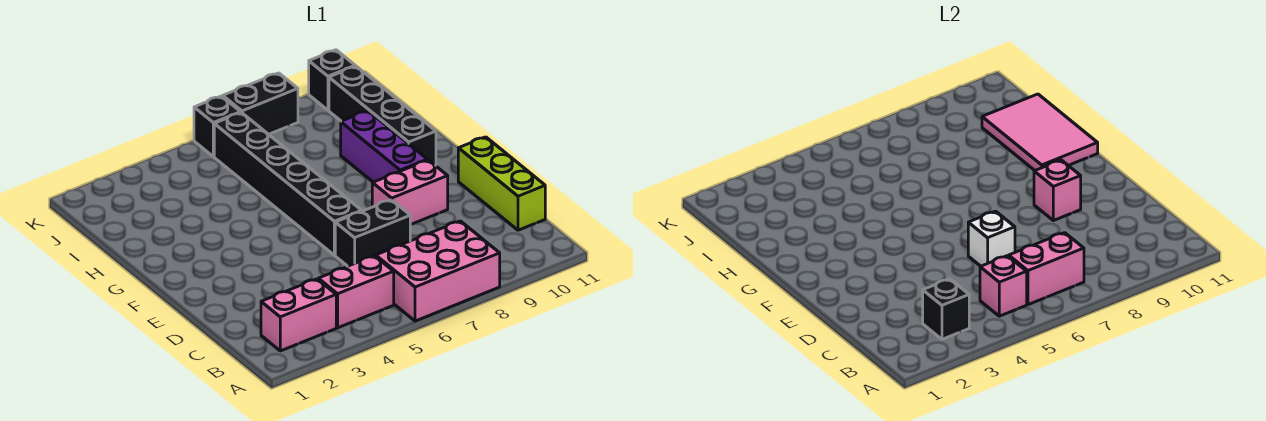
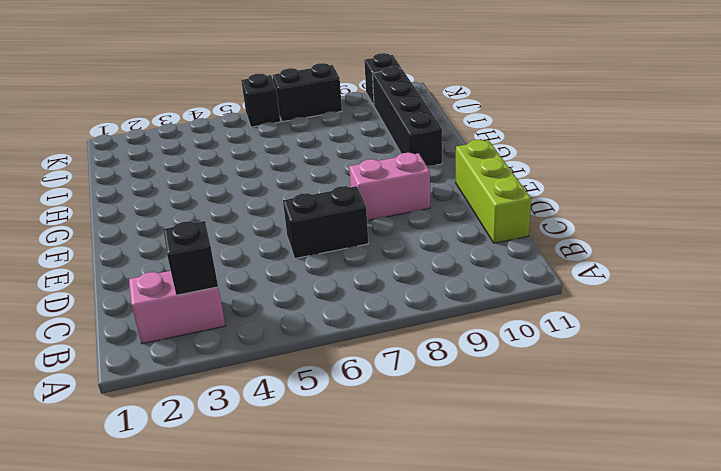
none -> pink 2x3 brick [376,221,500,321]
none -> pink 1x2 brick [318,256,394,328]
none -> black 1x6 brick [214,113,362,255]

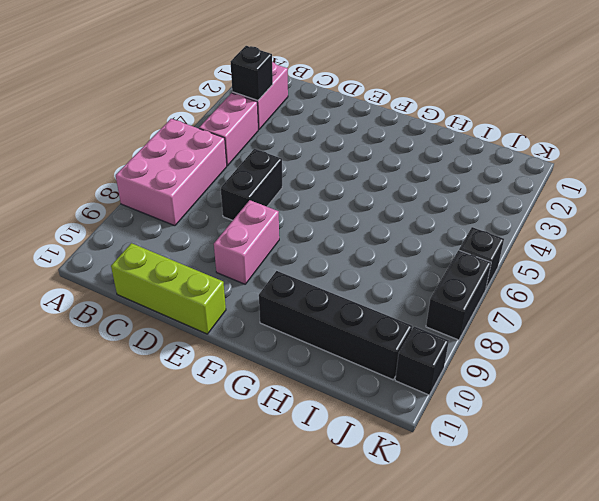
none -> black 1x6 brick [214,113,362,255]
none -> purple 1x3 brick [341,111,427,182]
none -> pink 1x1 brick [980,256,1027,316]

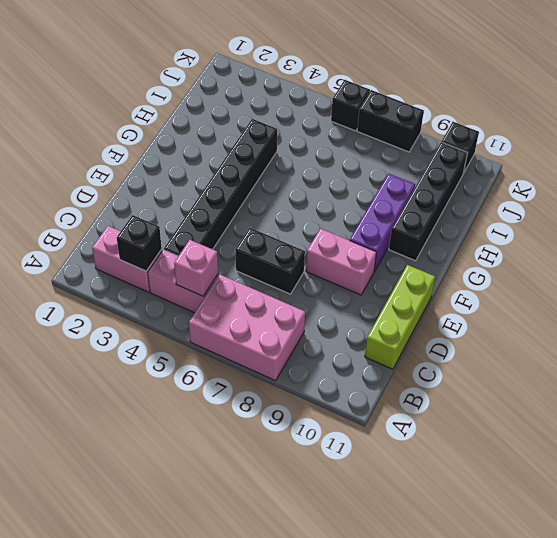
black 1x6 brick [164,119,277,256] -> black 1x6 brick moved to [214,113,362,255]
none -> pink 1x2 brick [1009,233,1084,305]
none -> white 1x1 brick [968,211,1015,266]
none -> pink 1x1 brick [1034,160,1081,221]

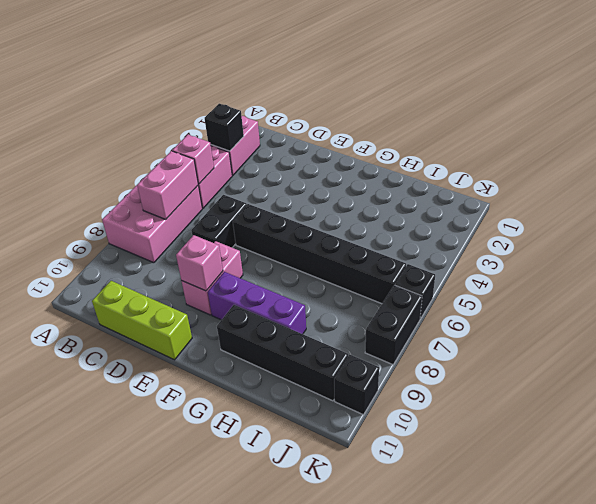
none -> white 1x1 brick [968,211,1015,266]
none -> pink 2x3 tile [982,94,1098,170]

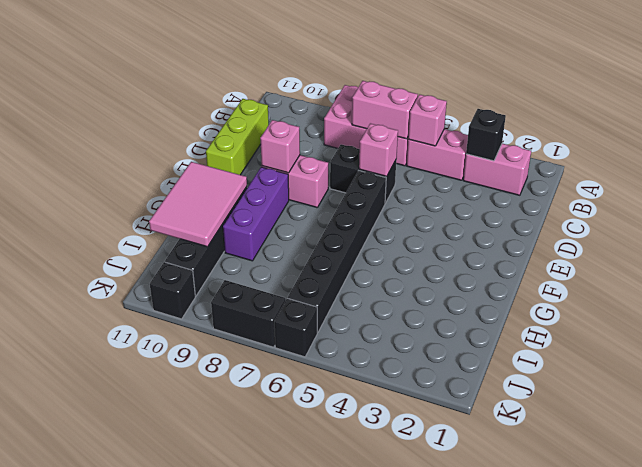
pink 1x1 brick [359,123,398,176] -> white 1x1 brick [968,211,1015,266]

